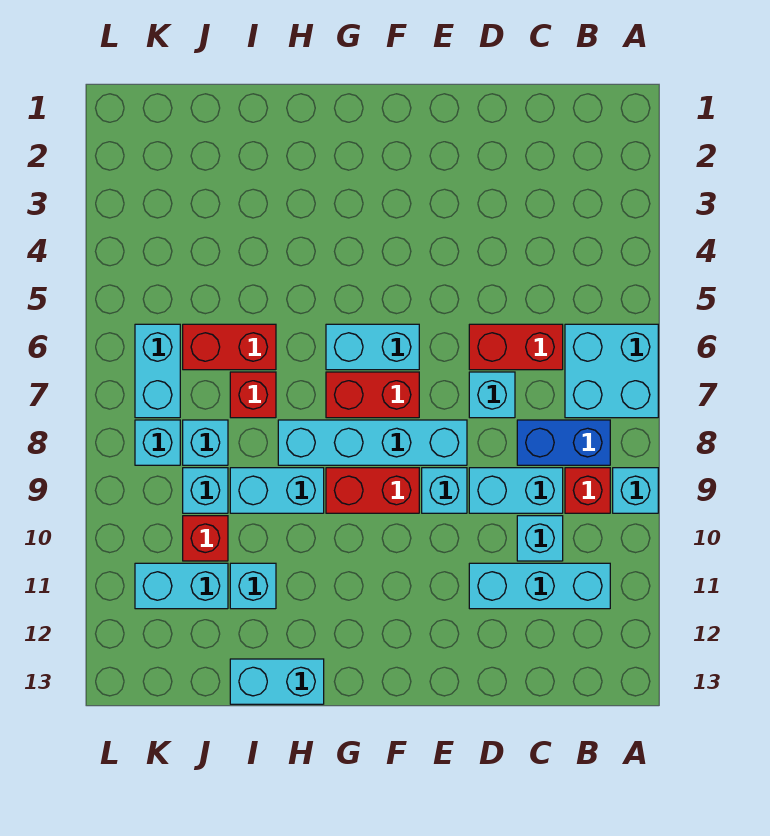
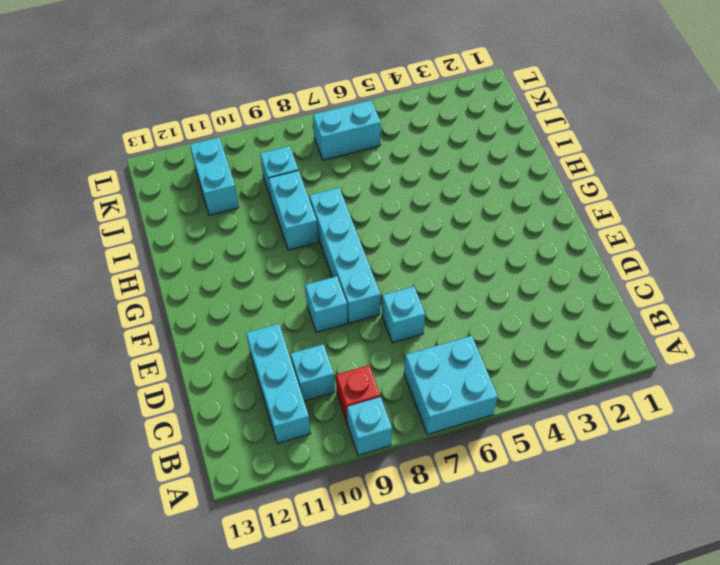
none -> blue 1x2 brick [517,420,610,465]
none -> red 1x2 brick [469,324,563,370]
none -> cyan 1x2 brick [469,468,563,513]

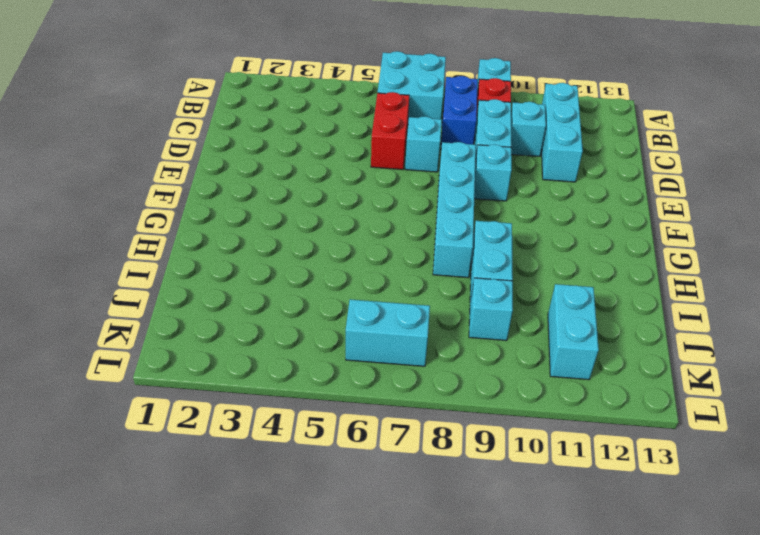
none -> cyan 1x2 brick [326,324,419,370]
none -> red 1x2 brick [326,372,419,418]
none -> red 1x2 brick [326,468,419,513]

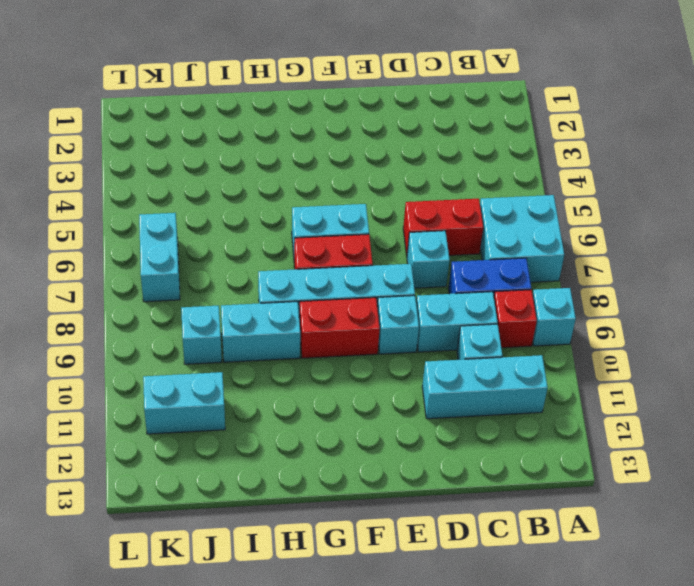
none -> cyan 1x2 brick [230,659,324,704]
none -> red 1x2 brick [183,324,276,370]
none -> red 1x1 brick [230,372,276,418]

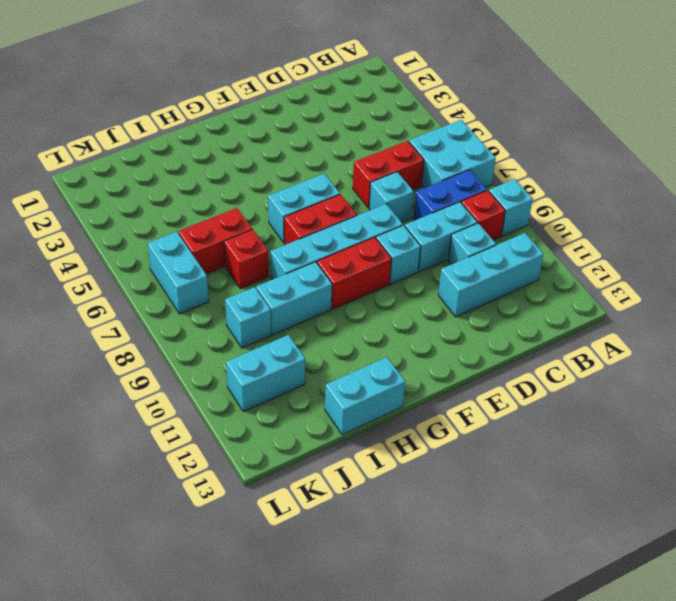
none -> cyan 1x1 brick [230,563,276,609]
none -> cyan 1x1 brick [183,420,228,465]
none -> red 1x1 brick [183,516,228,561]

